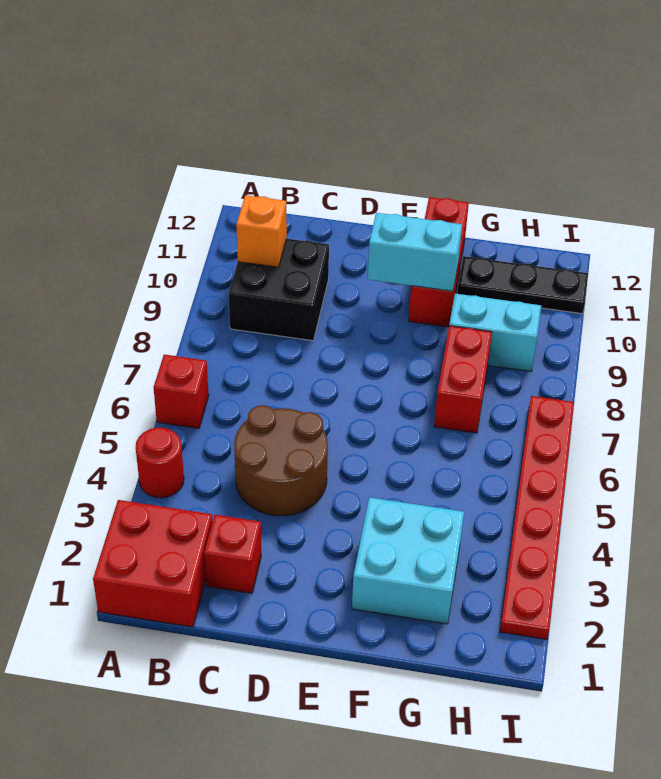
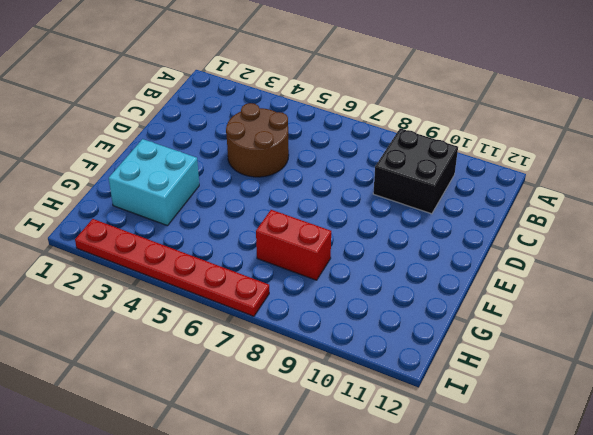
none -> red 2x2 brick [93,500,213,627]
none -> red 1x1 round brick [136,428,184,498]
none -> red 1x1 brick [154,355,209,428]

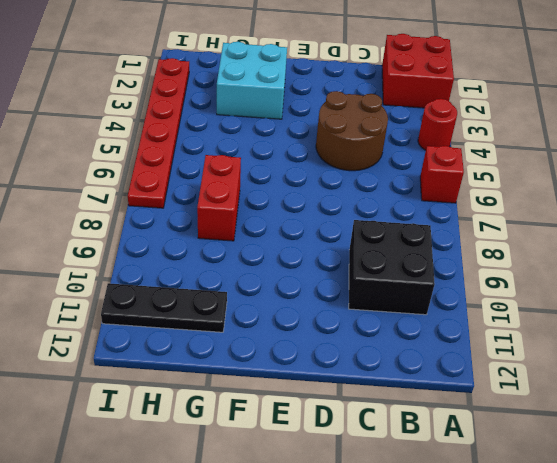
none -> red 1x1 brick [204,515,261,593]
none -> red 1x3 brick [409,197,469,327]
none -> cyan 1x2 brick [449,294,541,371]

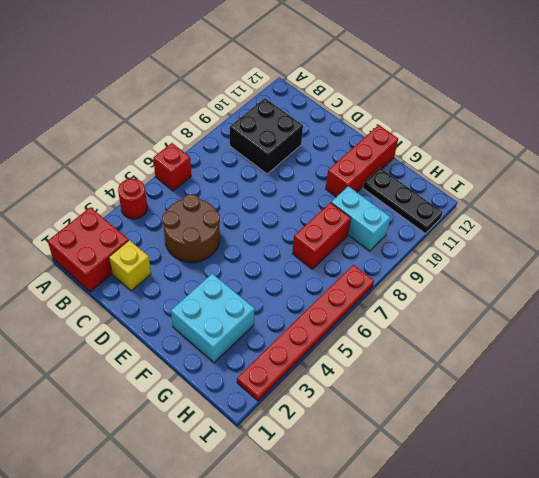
yellow 1x1 brick [109,240,151,291] -> red 1x1 brick [204,515,261,593]
none -> orange 1x1 brick [236,195,287,267]
none -> cyan 1x2 brick [368,213,462,291]

